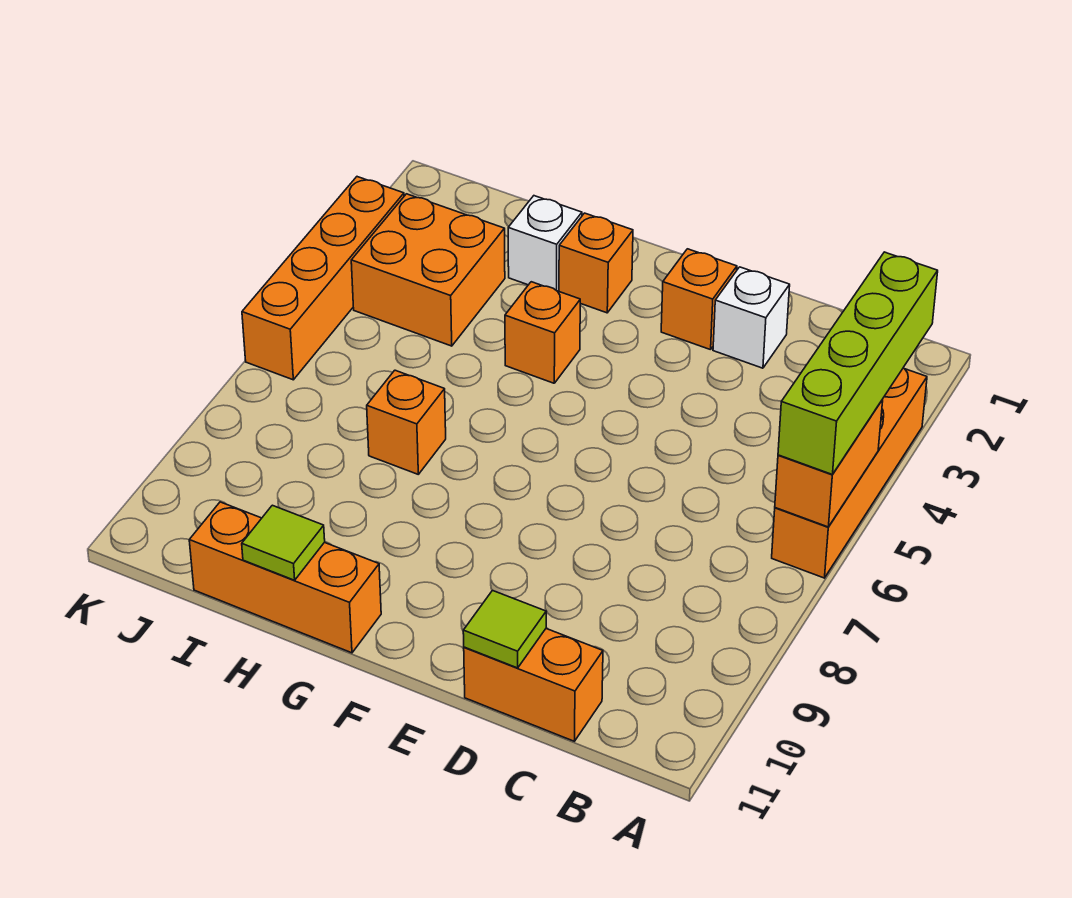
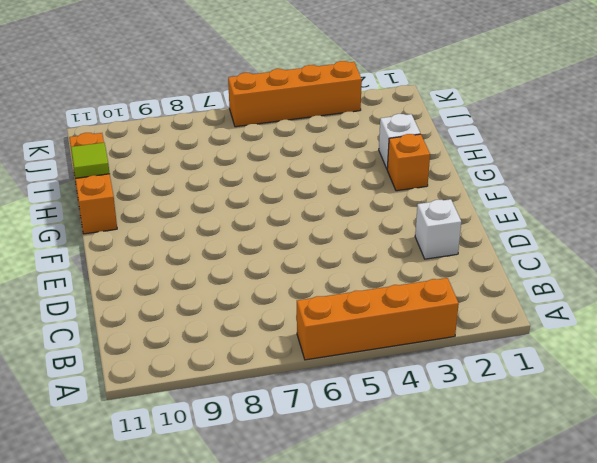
none -> orange 1x2 brick [464,629,603,741]
none -> orange 1x1 brick [661,249,737,350]
none -> orange 1x1 brick [505,282,580,383]

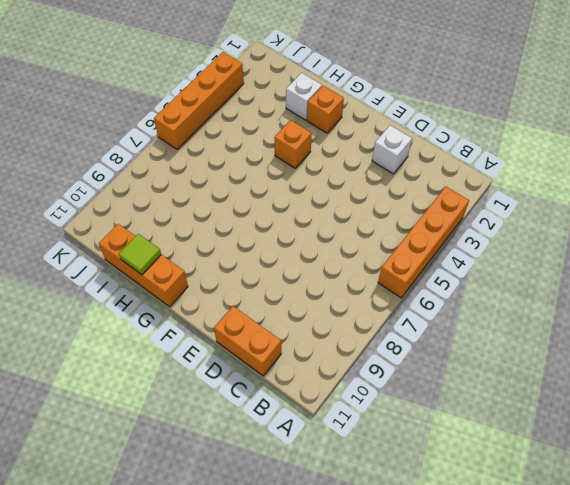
none -> orange 1x1 brick [661,249,737,350]
none -> orange 1x1 brick [367,370,446,474]
none -> orange 2x2 brick [351,194,505,346]

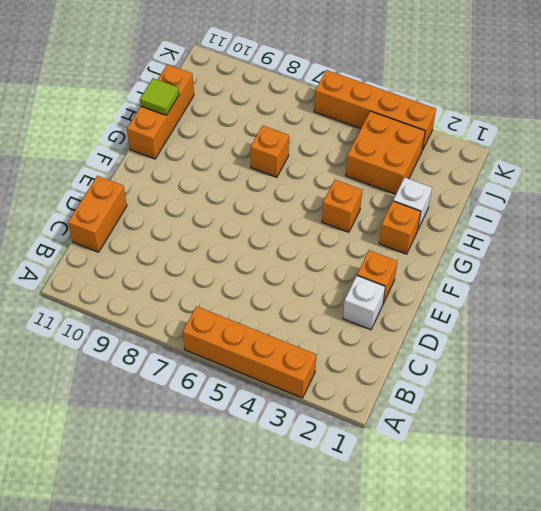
none -> orange 1x2 brick [775,399,883,527]
none -> lime 1x1 tile [463,590,546,668]
none -> lime 1x4 brick [778,252,938,475]

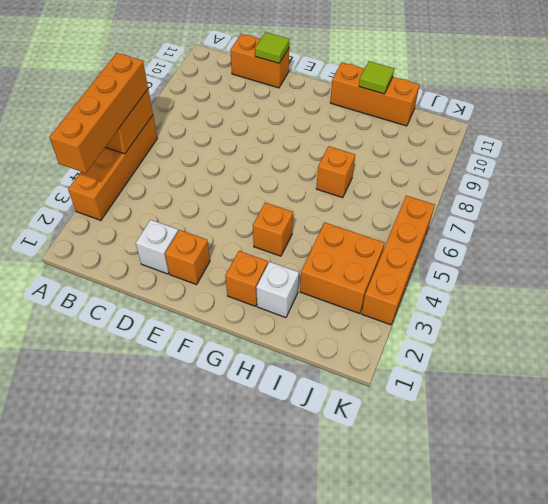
orange 1x4 brick [49,53,148,173] -> lime 1x4 brick [778,252,938,475]

